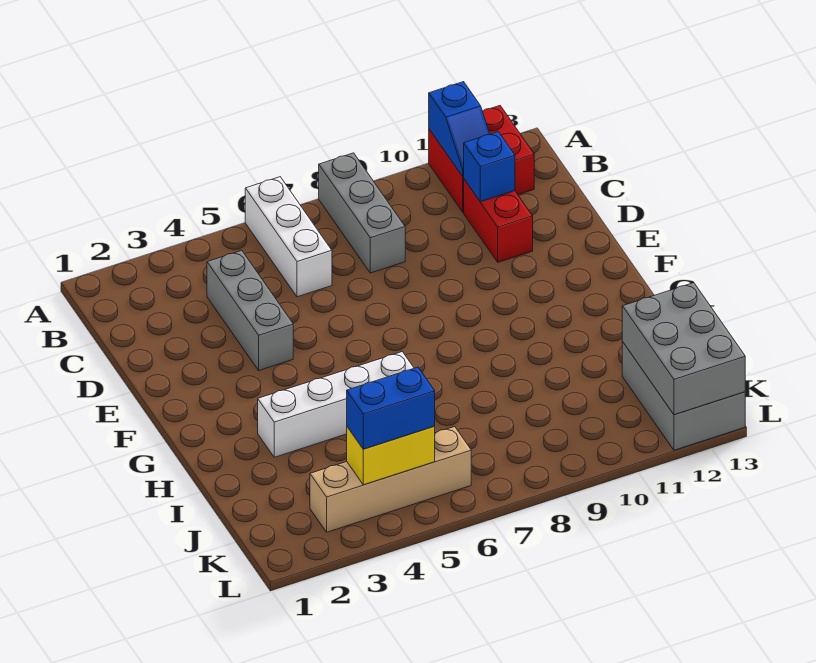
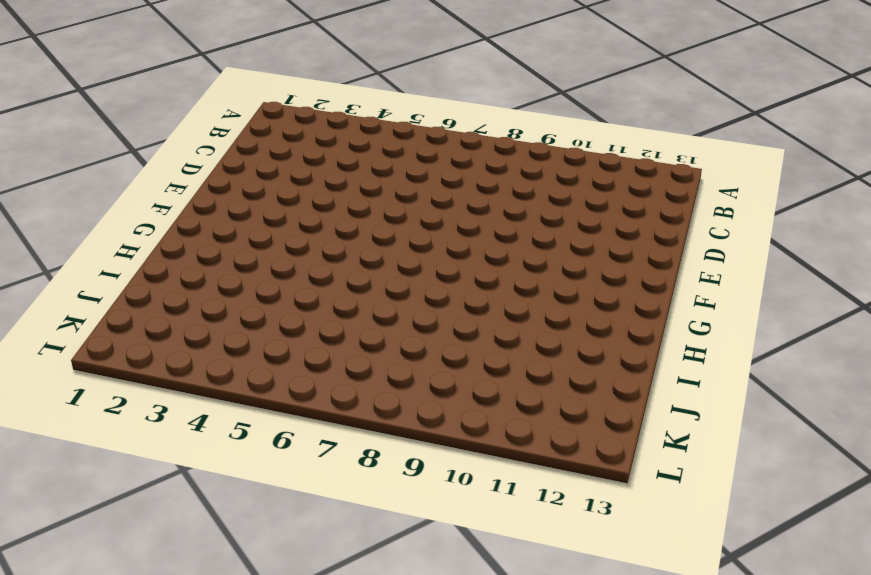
none -> white 1x3 brick [245,177,332,297]
none -> grey 1x3 brick [319,153,405,273]
none -> red 2x2 brick [429,106,534,212]

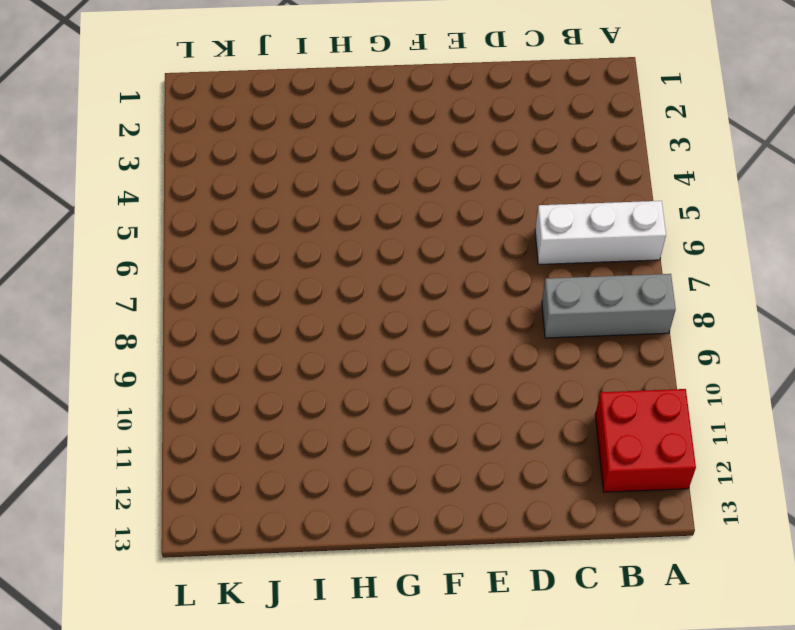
none -> grey 1x3 brick [207,251,293,370]
none -> red 1x2 brick [464,179,533,262]
none -> white 1x4 brick [258,352,414,457]

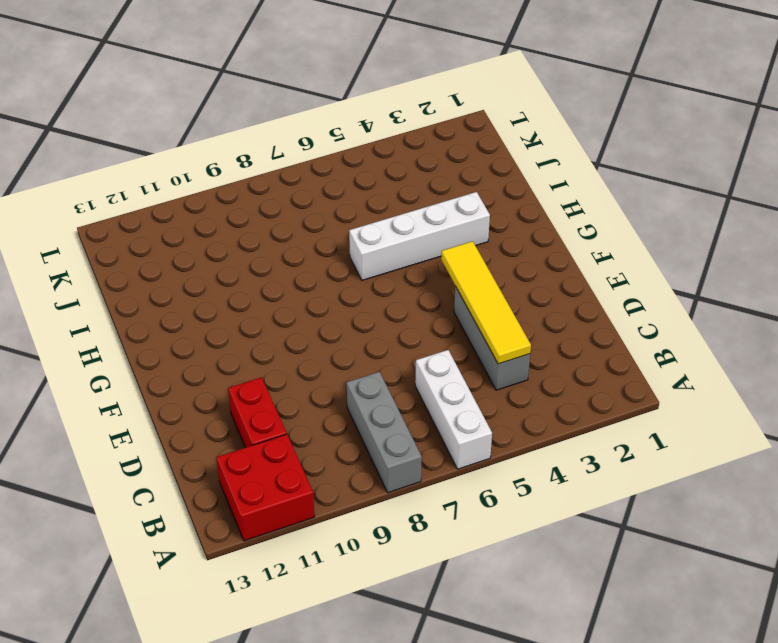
yellow 1x4 tile [441,241,531,364] -> none
none -> grey 2x3 brick [622,342,745,450]
none -> tan 1x4 brick [310,427,471,532]
none -> blue 1x2 slope [429,82,490,177]

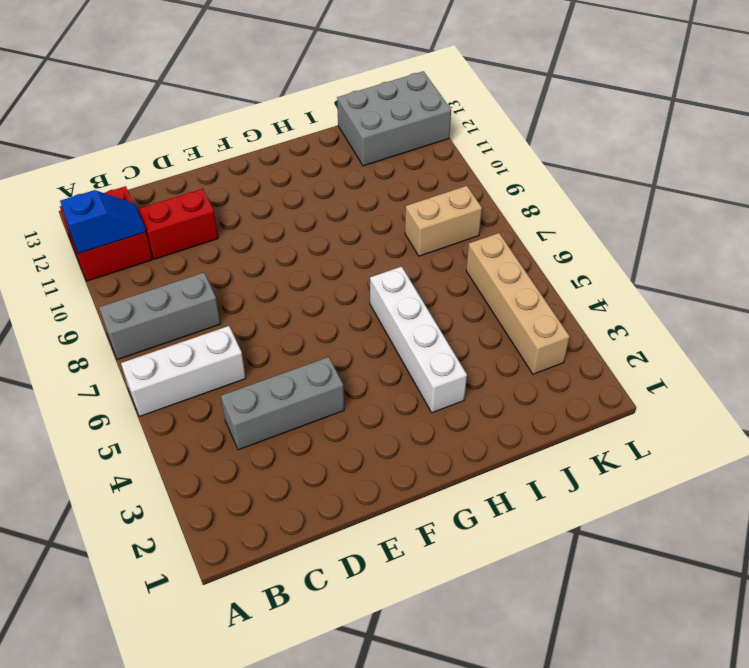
tan 1x2 brick [405,186,482,256] -> none
none -> blue 1x1 brick [464,132,515,202]
none -> grey 2x3 brick [622,283,745,415]
none -> yellow 1x2 brick [347,427,435,485]

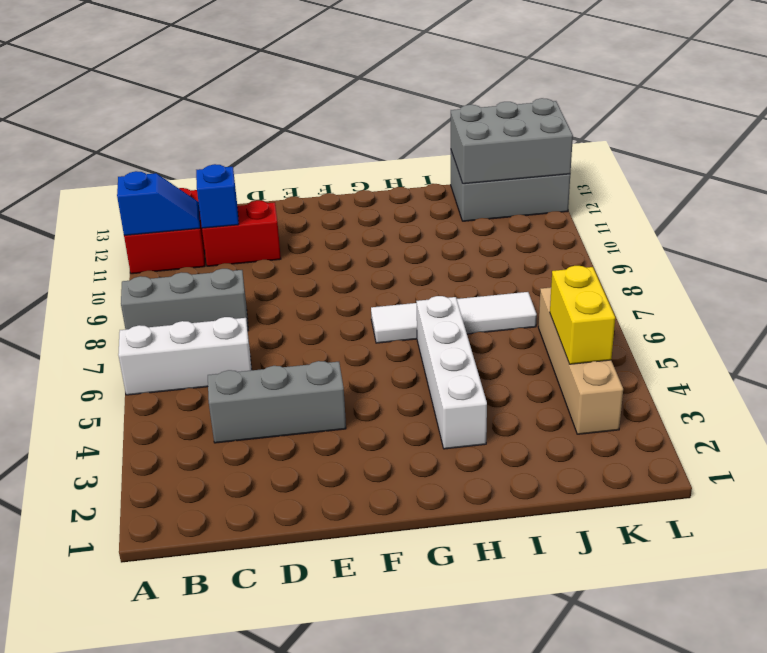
white 1x4 tile [371,292,537,343] -> none
none -> blue 1x2 brick [347,367,435,449]

